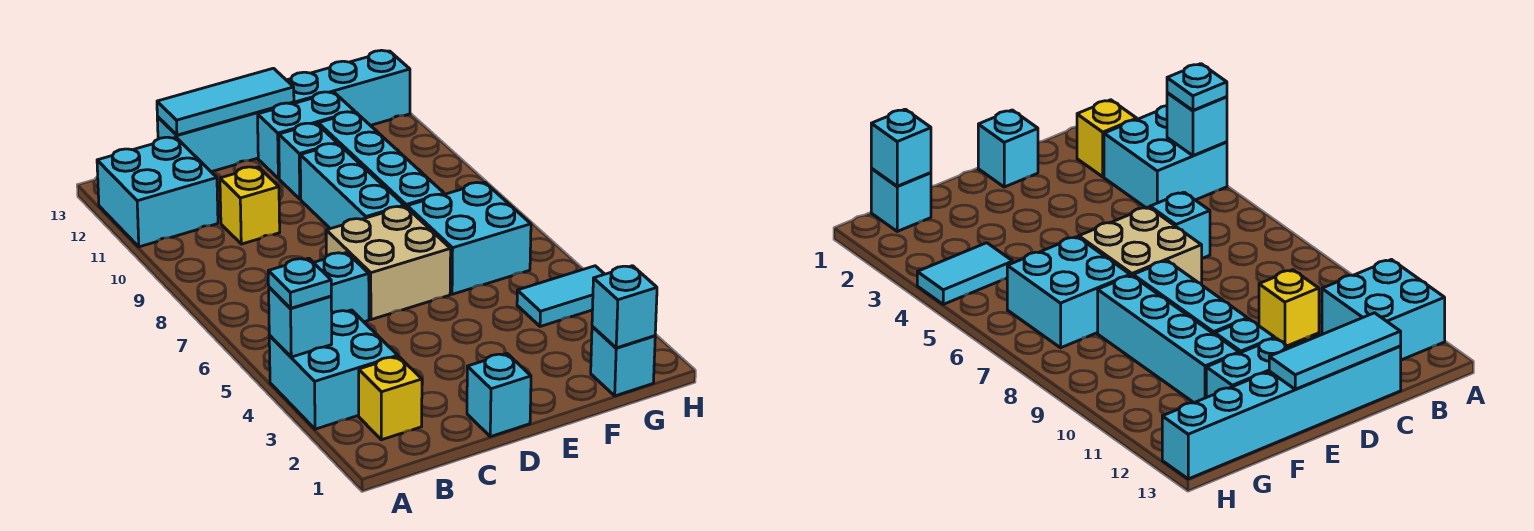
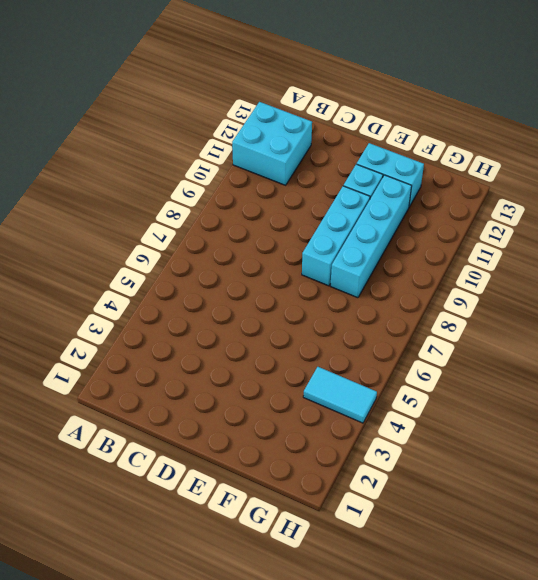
none -> cyan 2x2 brick [269,310,398,429]
none -> yellow 1x1 brick [359,357,422,440]
none -> cyan 1x1 brick [314,253,369,322]

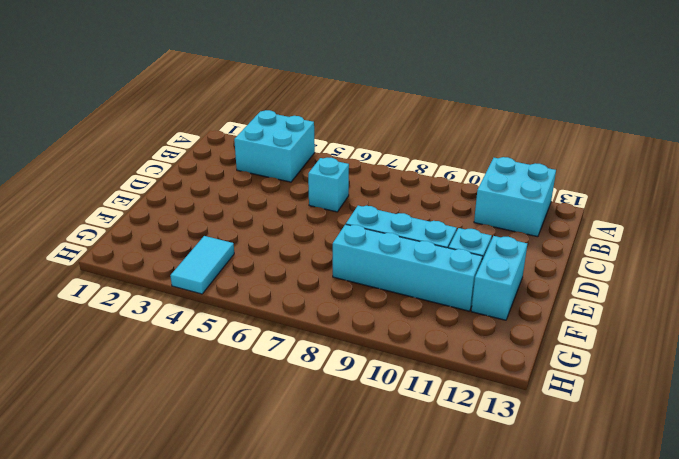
none -> yellow 1x1 brick [359,357,422,440]
none -> yellow 1x1 brick [220,167,280,244]
none -> cyan 1x6 brick [157,50,410,172]

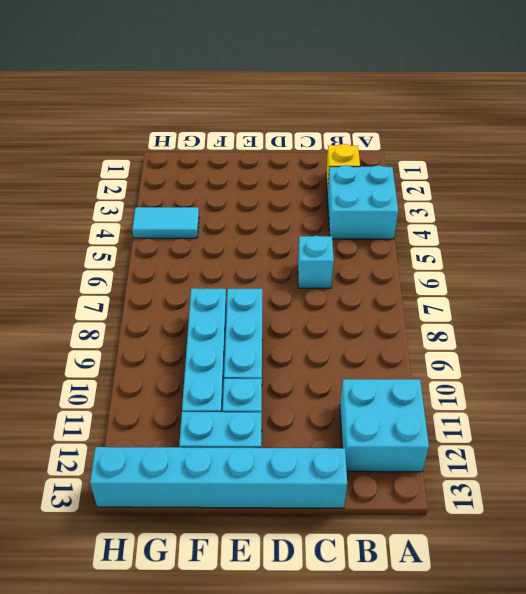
none -> yellow 1x1 brick [220,167,280,244]
none -> cyan 1x1 brick [467,354,531,437]
none -> tan 2x2 brick [326,206,451,320]

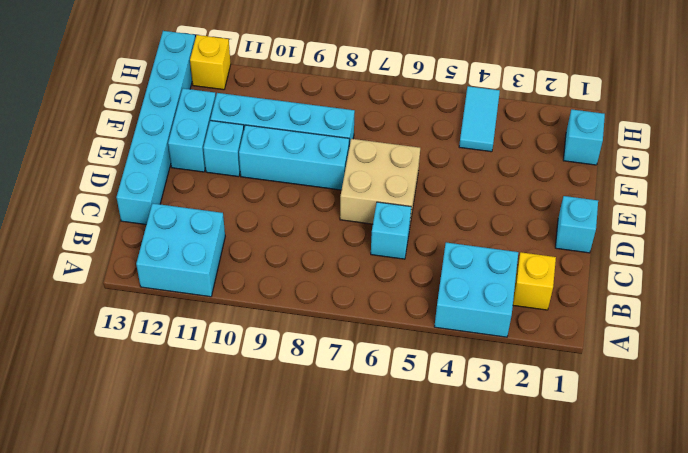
yellow 1x1 brick [190,35,231,90] -> yellow 1x1 brick moved to [220,167,280,244]
none -> cyan 2x2 brick [407,182,531,294]
none -> cyan 1x1 brick [269,287,332,357]
none -> cyan 1x3 tile [157,68,294,135]

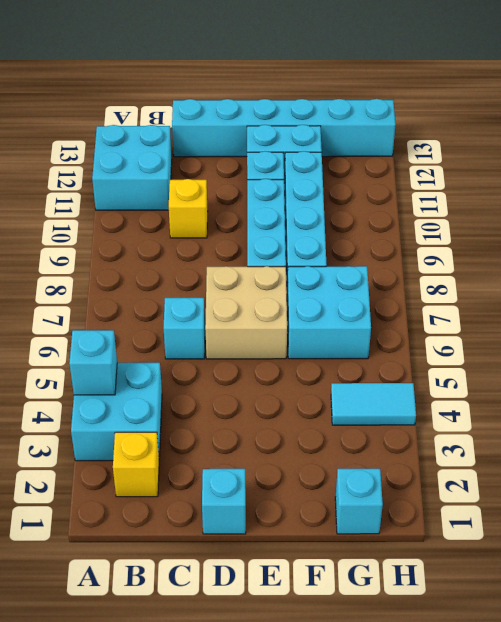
none -> cyan 1x3 tile [157,68,294,135]
none -> cyan 1x1 brick [592,266,657,348]
none -> cyan 1x1 plate [268,258,331,308]

